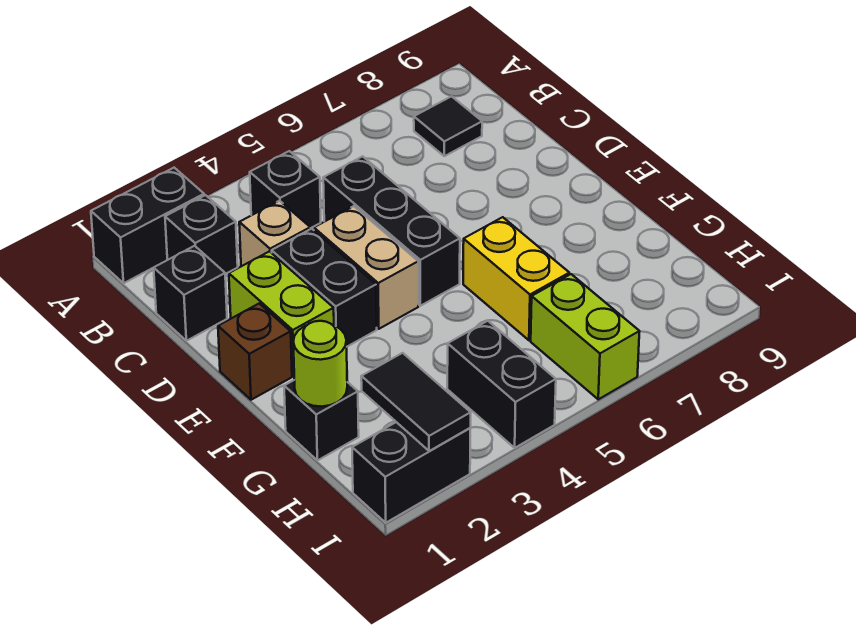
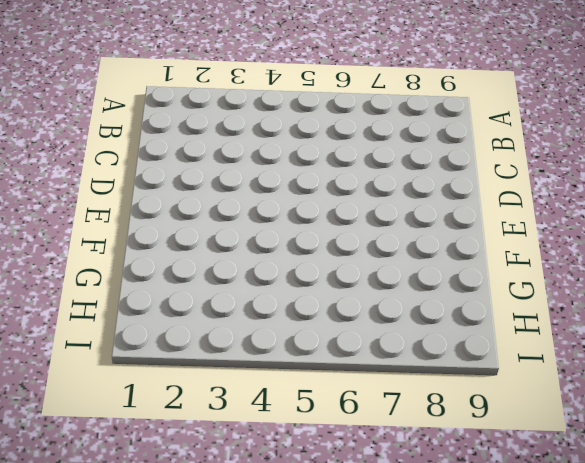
none -> black 1x2 brick [91,168,204,283]
none -> black 1x1 brick [165,195,238,274]
none -> black 1x1 brick [250,151,321,228]

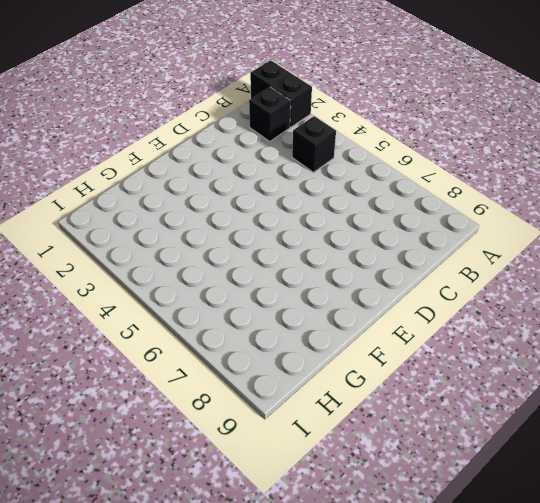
none -> black 1x1 tile [414,96,482,156]
none -> black 1x1 brick [154,246,227,341]
none -> tan 1x1 brick [239,201,310,266]

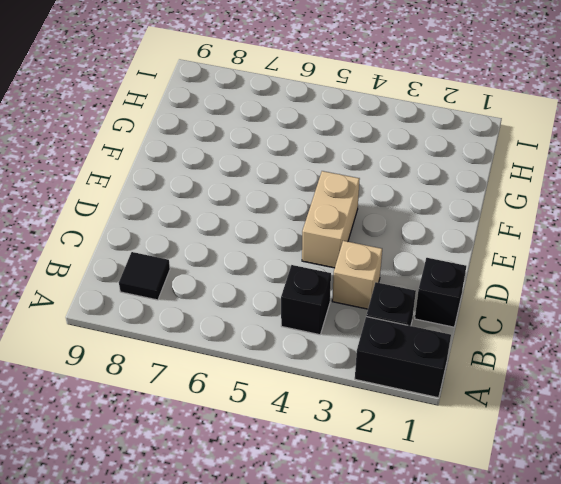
none -> black 1x3 brick [323,156,460,306]
none -> lime 1x2 brick [229,251,334,376]
none -> black 1x2 brick [272,229,377,346]

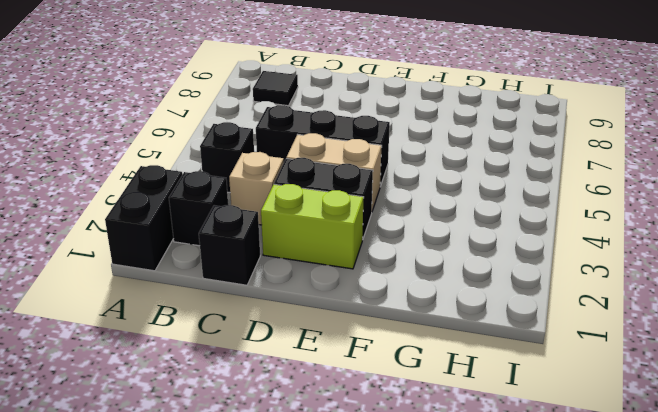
none -> brown 1x1 brick [218,303,292,400]
none -> yellow 1x2 brick [463,217,569,340]
none -> black 1x1 brick [284,380,359,460]

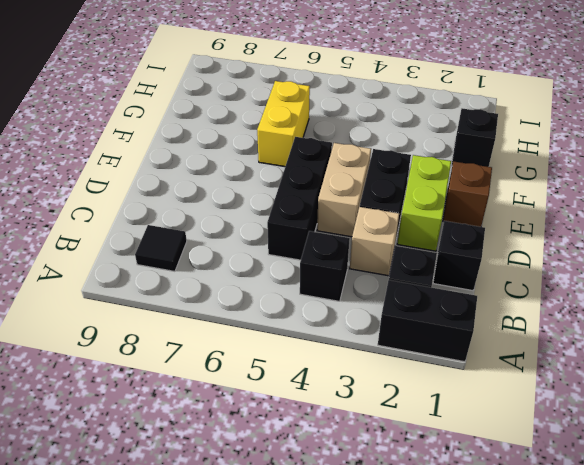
none -> black 1x2 brick [447,321,556,448]
none -> lime 1x2 brick [531,274,640,399]
none -> black 1x2 brick [352,422,471,523]

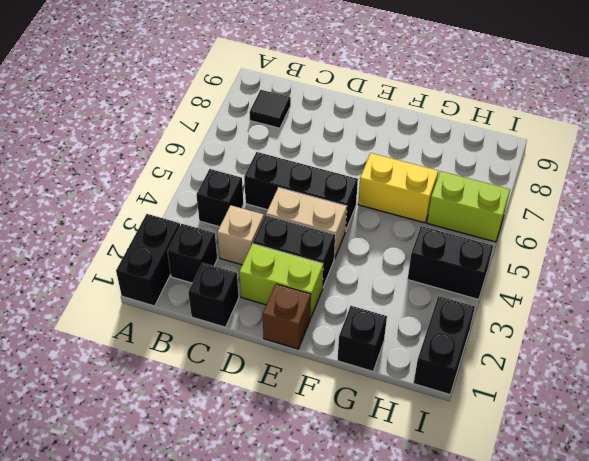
none -> lime 1x1 round brick [293,321,347,407]
none -> black 1x2 tile [361,353,471,451]

